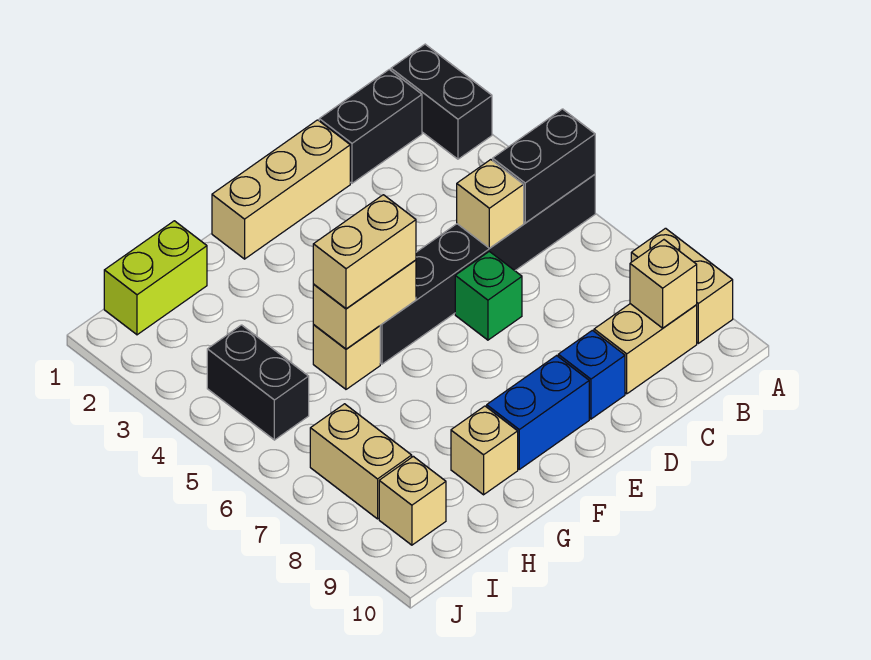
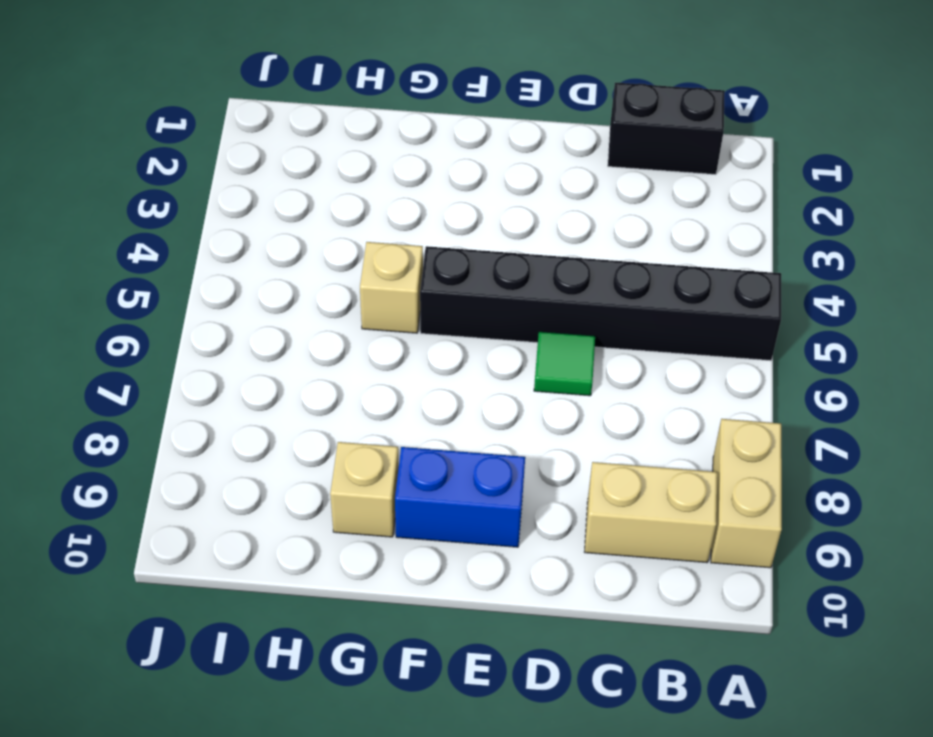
green 1x1 tile [534,332,595,396] -> green 1x1 brick [455,251,522,340]
none -> black 1x2 brick [391,44,492,159]
none -> tan 1x3 brick [212,120,350,259]
none -> blue 1x1 brick [558,330,625,419]

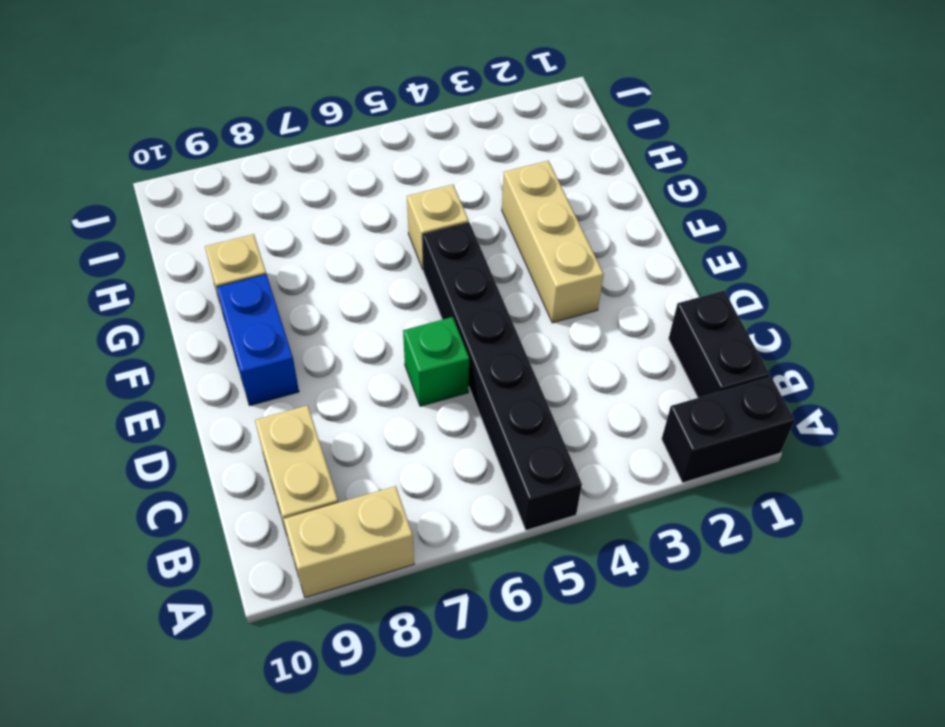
tan 1x3 brick [502,161,604,323] -> tan 1x3 brick moved to [212,120,350,259]
none -> blue 1x1 brick [558,330,625,419]
none -> lime 1x2 brick [104,221,207,335]
none -> black 1x2 brick [207,325,309,440]

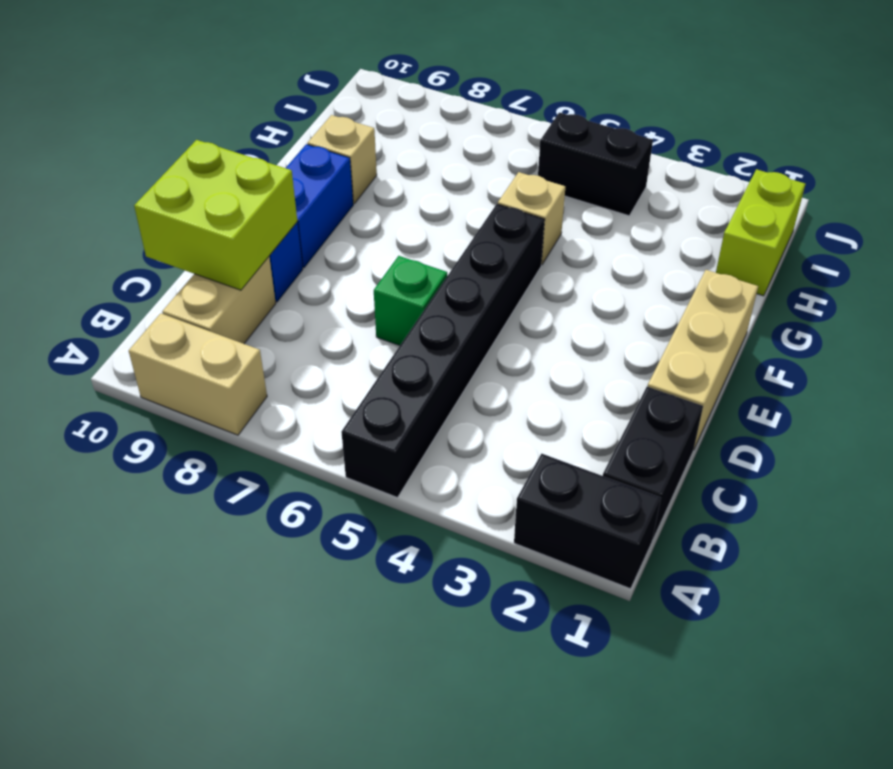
lime 2x2 brick [134,140,297,290] -> none
none -> tan 1x2 brick [310,404,412,519]
none -> tan 1x1 brick [379,456,446,545]
none -> black 1x2 brick [493,109,595,223]

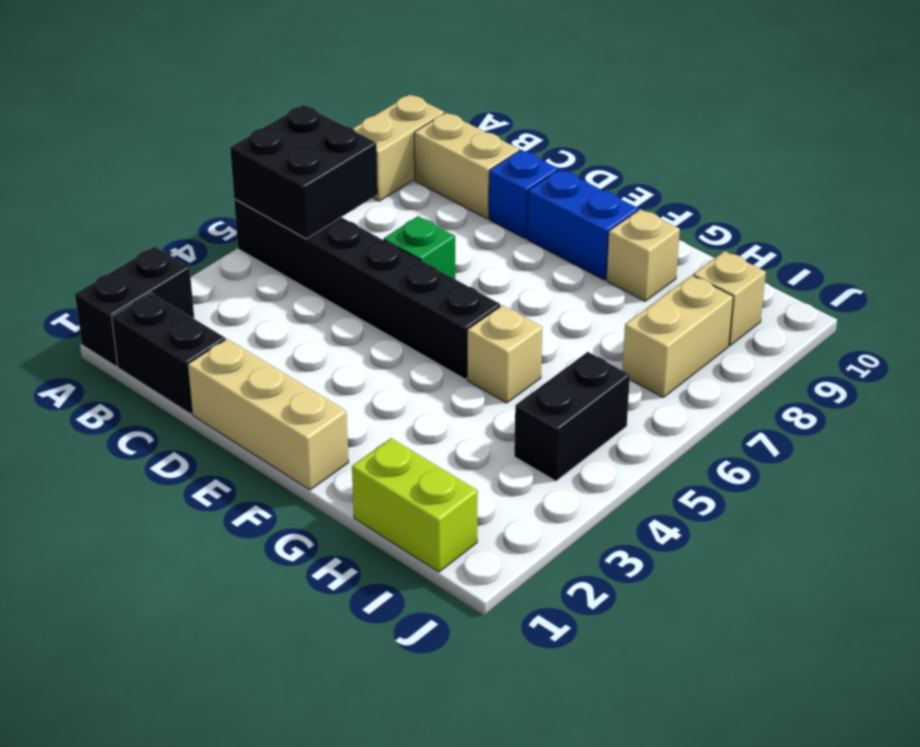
black 2x2 brick [230,105,378,239] -> black 1x2 brick [493,109,595,223]
none -> tan 1x1 brick [630,240,697,328]
none -> tan 1x1 brick [457,160,524,248]
none -> tan 1x2 brick [313,260,416,349]

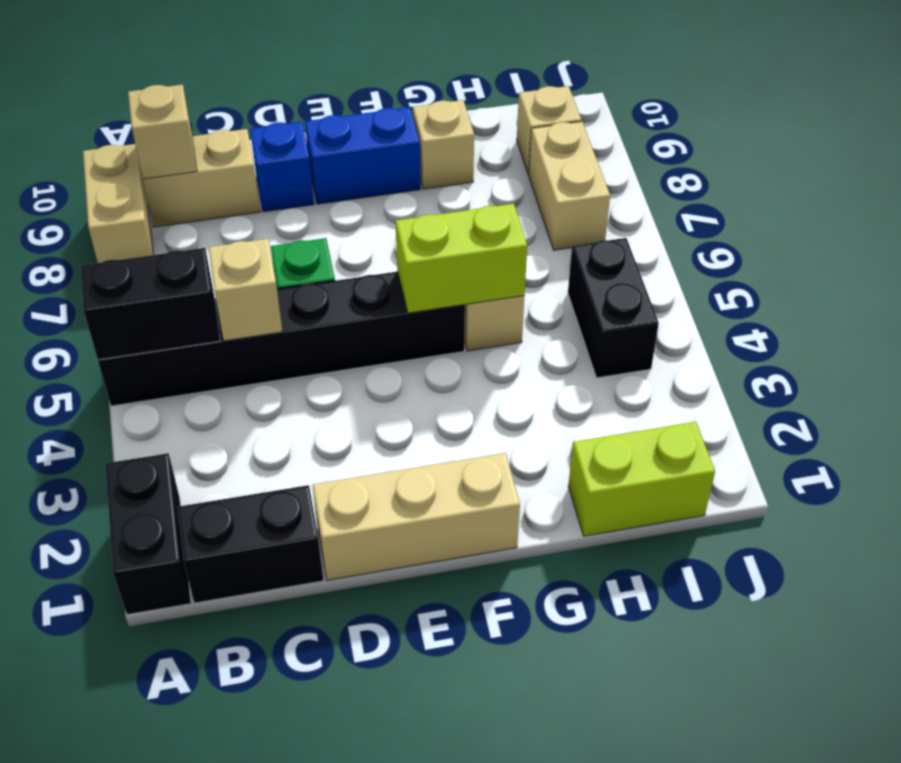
lime 1x2 brick [395,204,527,313] -> tan 1x2 brick [313,260,416,349]
none -> tan 1x2 brick [313,195,416,309]

